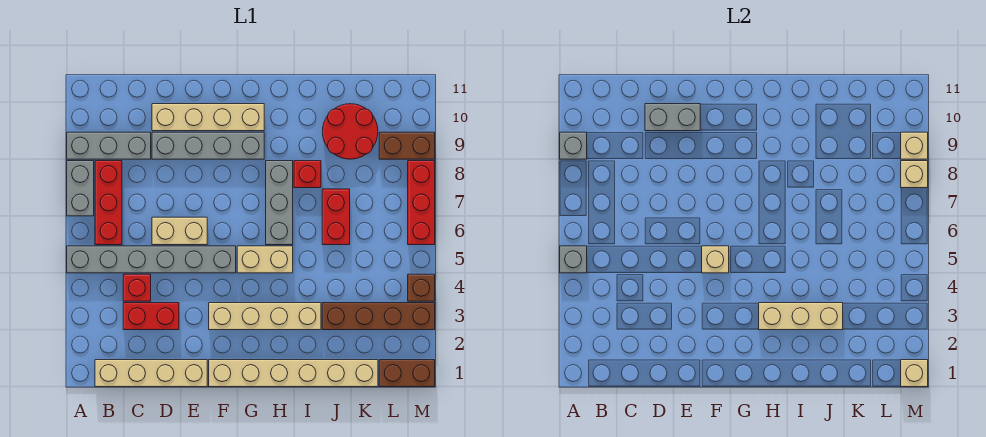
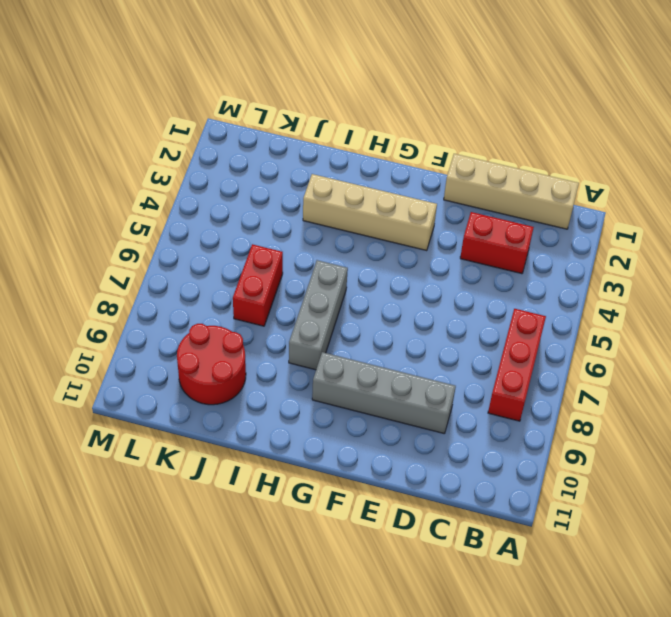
none -> grey 1x6 brick [67,246,236,273]
none -> grey 1x2 brick [67,161,94,216]
none -> grey 1x3 brick [67,132,151,159]
none -> red 1x1 brick [123,274,151,301]

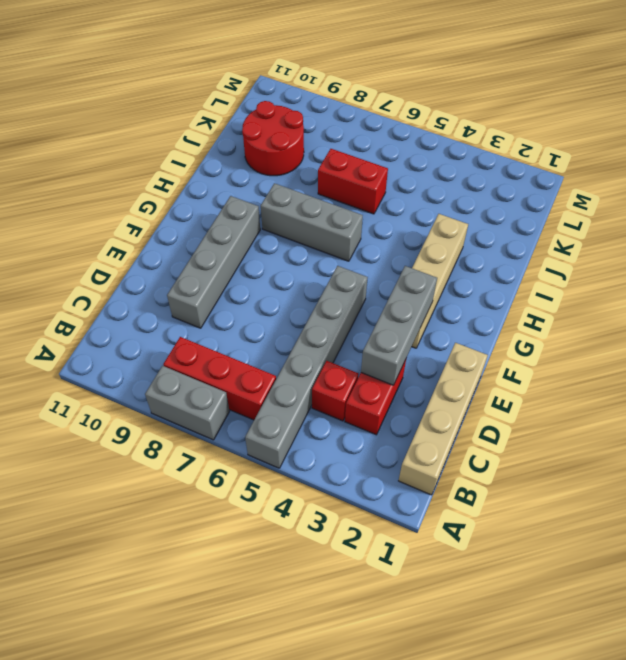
grey 1x3 brick [361,266,437,385] -> grey 1x3 brick moved to [67,132,151,159]
none -> tan 1x2 brick [152,217,207,245]
none -> tan 1x4 brick [152,104,264,131]
none -> tan 1x6 brick [209,360,378,387]
none -> tan 1x2 brick [237,246,293,273]

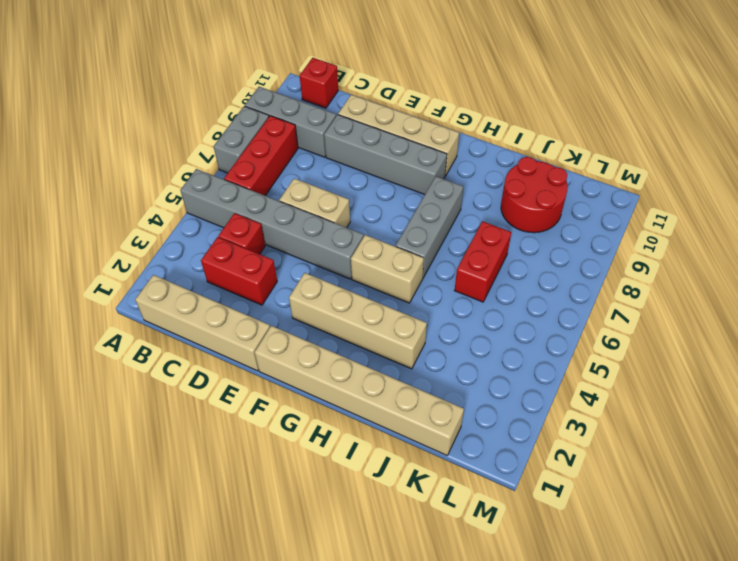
red 1x1 brick [300,58,338,108] -> red 1x1 brick moved to [294,161,321,188]
none -> brown 1x4 brick [322,303,435,330]
none -> brown 1x2 brick [379,360,435,387]
none -> brown 1x2 brick [379,132,435,159]
none -> brown 1x1 brick [408,274,435,301]

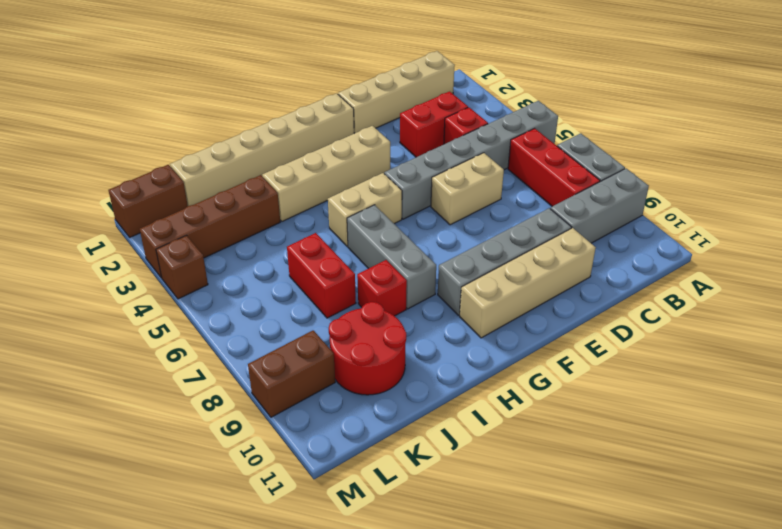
none -> red 1x3 brick [408,161,435,245]
none -> grey 1x1 brick [560,246,587,273]
none -> grey 1x1 brick [560,132,587,159]
none -> grey 1x2 brick [645,104,700,131]

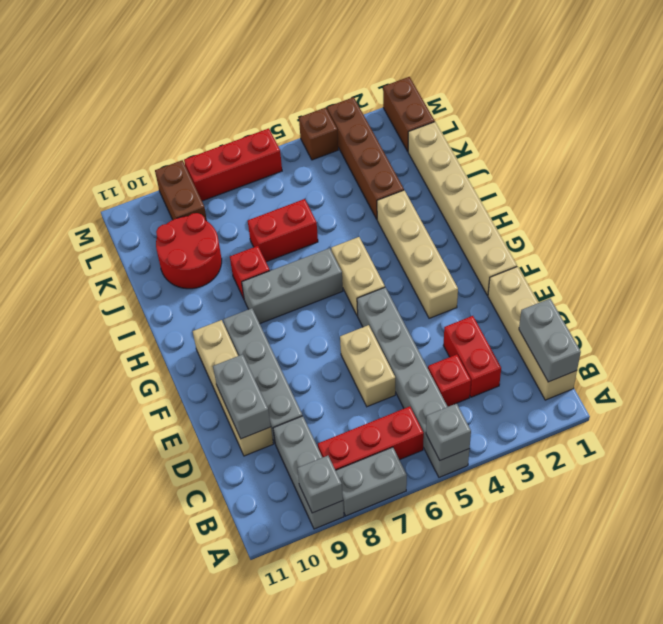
grey 1x2 brick [519,299,581,382] -> none
none -> tan 1x1 brick [702,246,729,273]
none -> tan 1x3 brick [759,303,843,330]
none -> tan 1x1 brick [901,360,928,387]
none -> tan 1x1 brick [901,161,928,188]

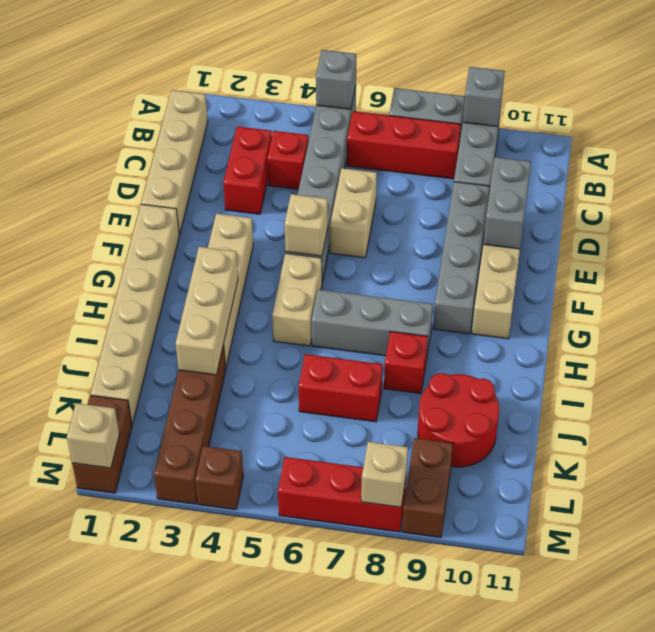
none -> tan 1x1 brick [901,132,928,159]

